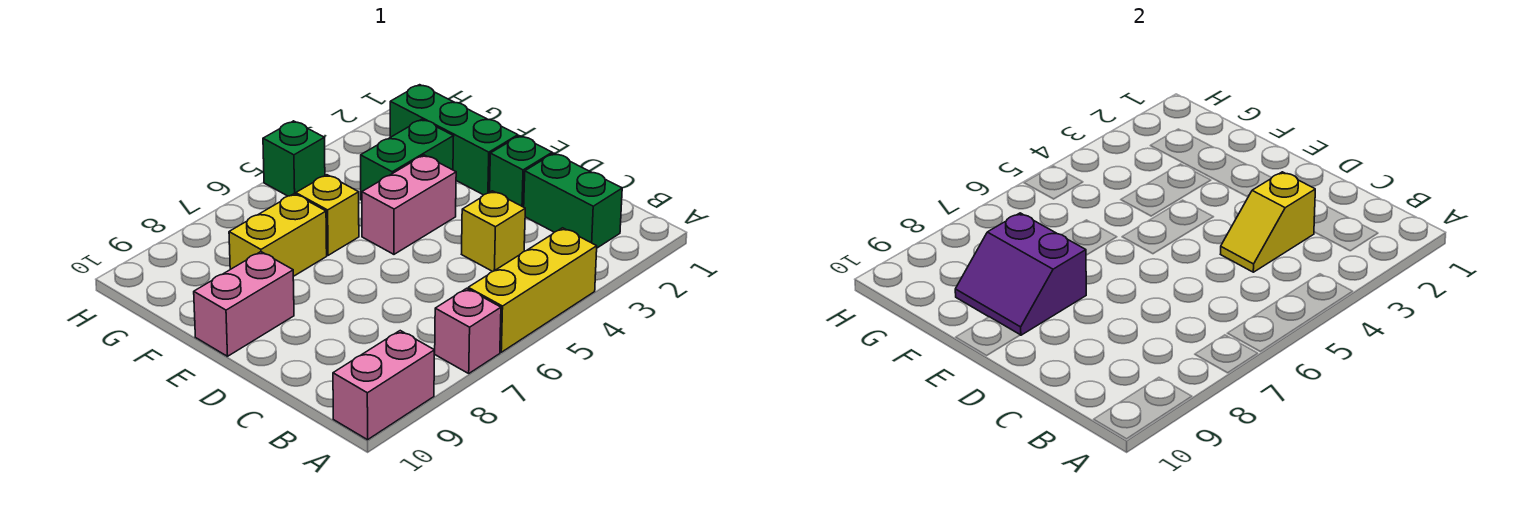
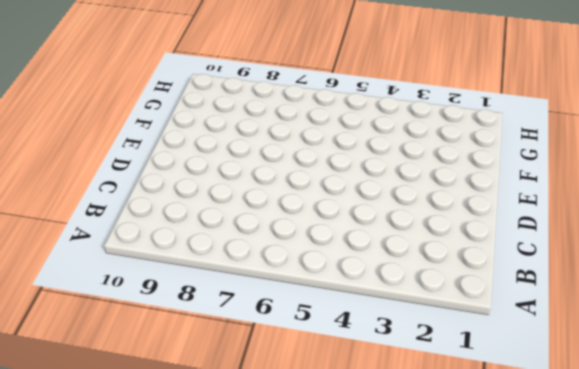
none -> yellow 1x3 brick [468,228,597,352]
none -> pink 1x1 brick [435,288,501,373]
none -> pink 1x2 brick [333,331,435,440]

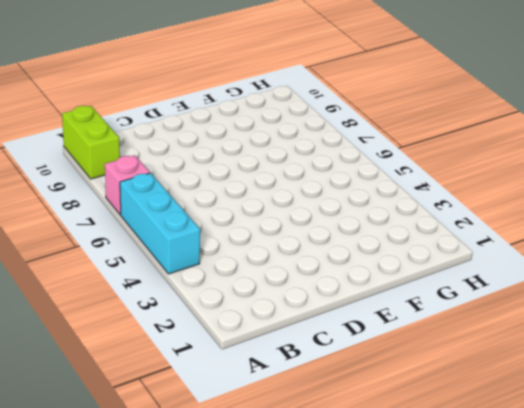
cyan 1x3 brick [120,173,200,274] -> yellow 1x3 brick [468,228,597,352]
lime 1x2 brick [62,106,120,179] -> pink 1x2 brick [333,331,435,440]
none -> green 1x2 brick [524,153,622,248]
none -> yellow 1x1 brick [462,191,525,272]
none -> green 1x1 brick [490,136,552,207]

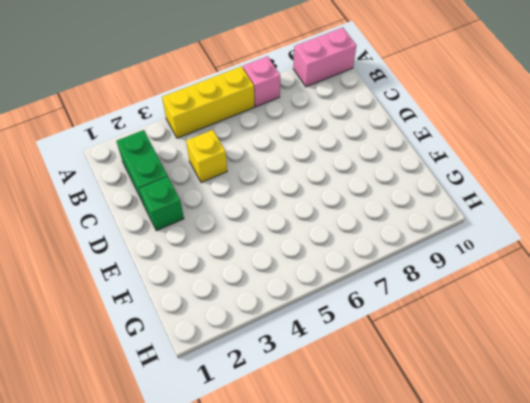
none -> green 1x3 brick [390,85,518,195]
none -> pink 1x2 brick [362,155,456,254]
none -> pink 1x2 brick [194,252,294,356]

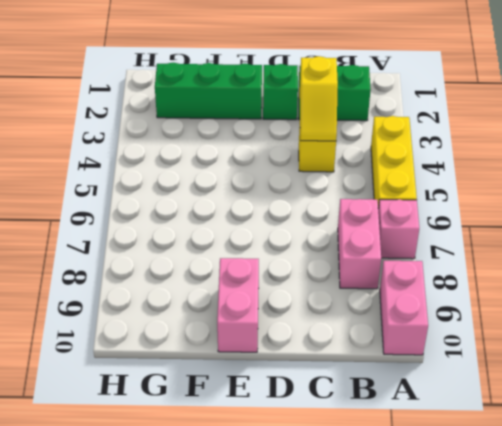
pink 1x2 brick [338,199,381,289] -> pink 1x2 brick moved to [362,155,456,254]
none -> green 1x2 brick [361,119,454,200]
none -> yellow 1x1 brick [296,175,359,255]
none -> yellow 1x2 brick [229,194,327,276]

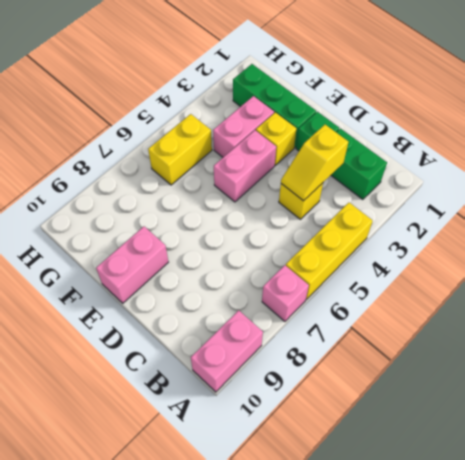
yellow 1x1 brick [256,112,297,165] -> yellow 1x1 brick moved to [296,175,359,255]
pink 1x2 brick [213,96,274,157] -> green 1x2 brick [361,119,454,200]
yellow 1x2 brick [148,114,212,185] -> yellow 1x2 brick moved to [229,194,327,276]
none -> green 1x1 brick [263,121,325,196]
none -> purple 2x2 slope [955,213,1086,335]

